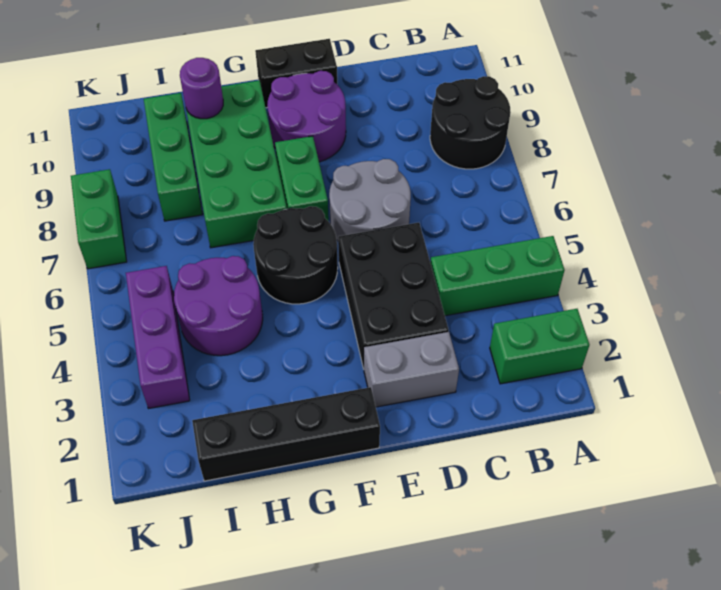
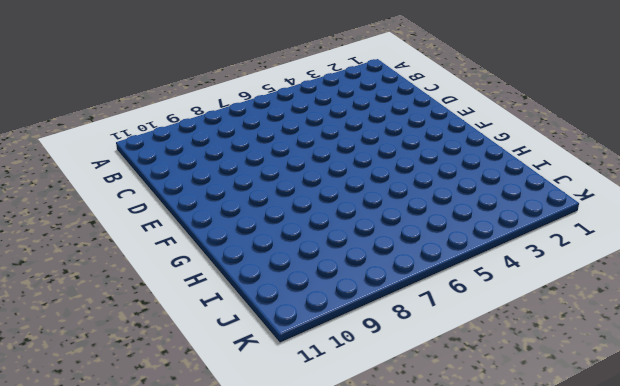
none -> green 1x2 brick [490,309,590,384]
none -> green 1x3 brick [430,236,565,316]
none -> black 2x2 round brick [430,76,511,169]

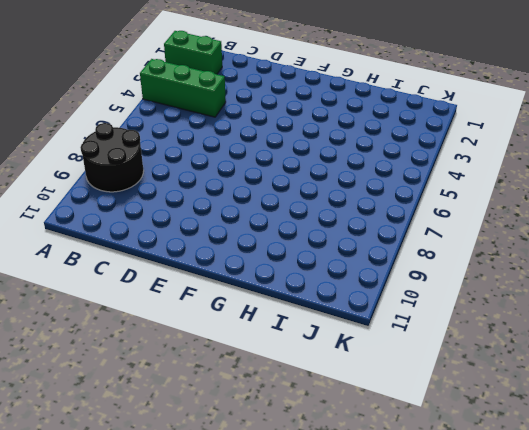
none -> grey 1x2 brick [364,332,459,407]
none -> black 2x3 brick [338,222,449,369]
none -> grey 2x2 round brick [329,159,411,241]

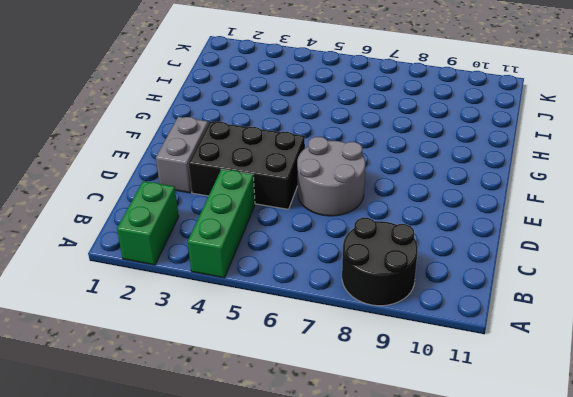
none -> purple 2x2 round brick [267,71,346,162]
none -> black 1x2 brick [255,39,337,108]
none -> black 1x4 brick [192,387,380,481]

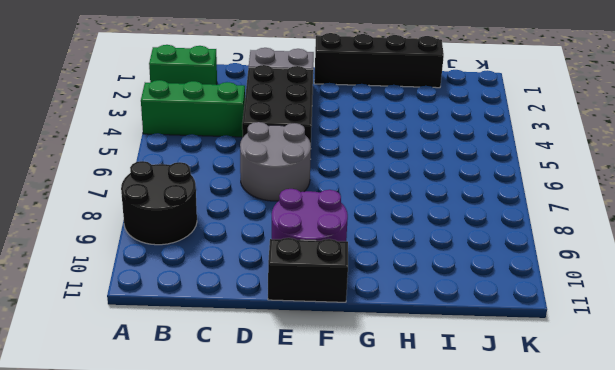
none -> black 2x2 round brick [253,206,338,304]
none -> green 1x2 brick [275,136,329,222]
none -> green 2x4 brick [186,80,287,248]

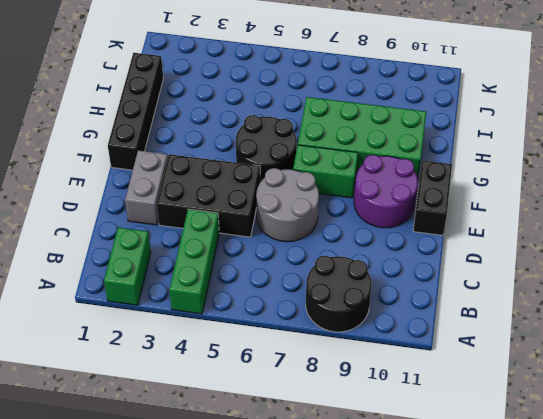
none -> purple 2x2 round brick [174,256,263,356]
none -> green 1x3 brick [144,93,203,221]
none -> purple 1x3 brick [126,266,190,409]

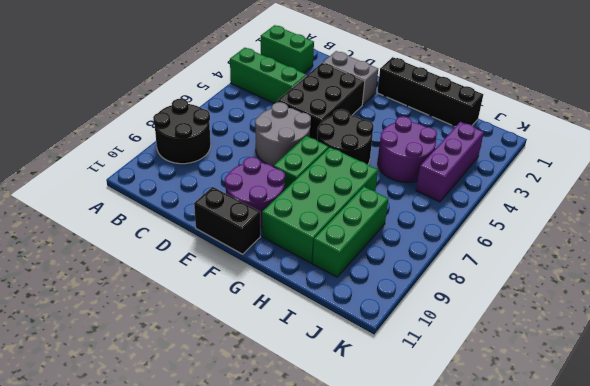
none -> green 1x2 brick [71,169,127,269]
none -> purple 1x1 round brick [180,58,223,119]

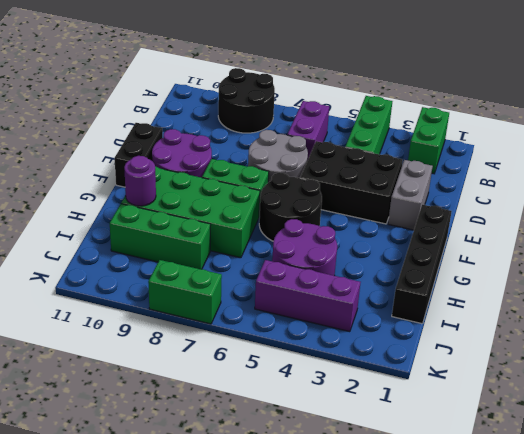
purple 1x2 brick [287,101,329,158] -> none

